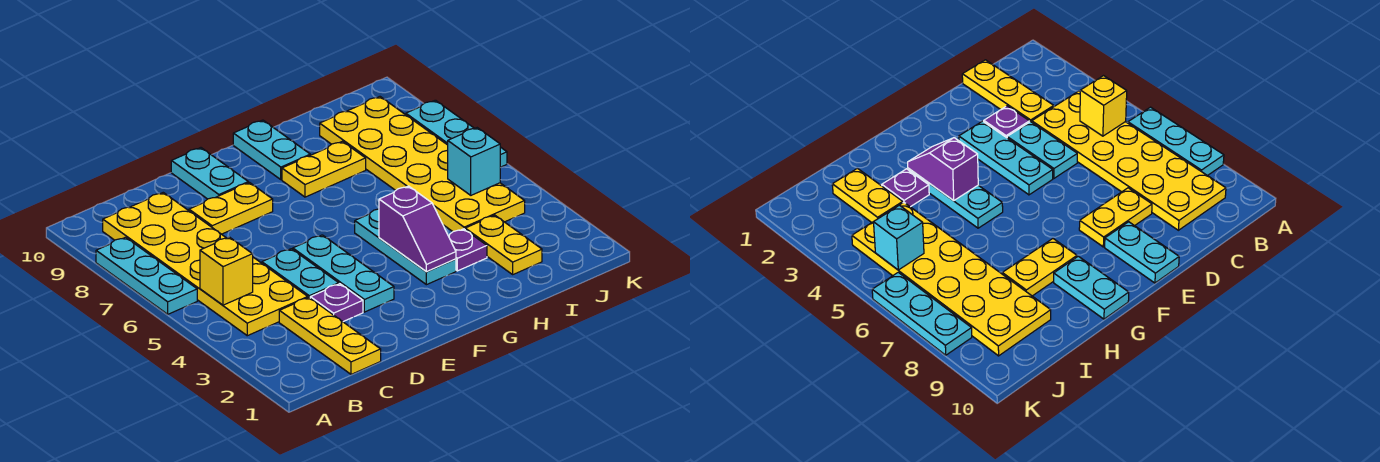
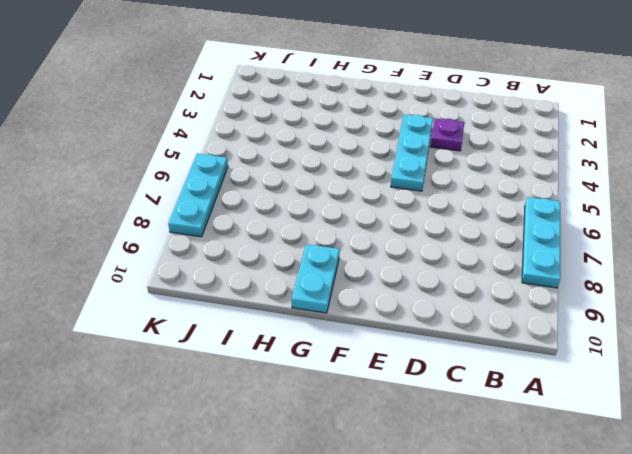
none -> yellow 2x6 plate [103,193,308,336]
none -> yellow 1x3 plate [279,298,381,374]
none -> cyan 1x2 plate [262,249,339,298]

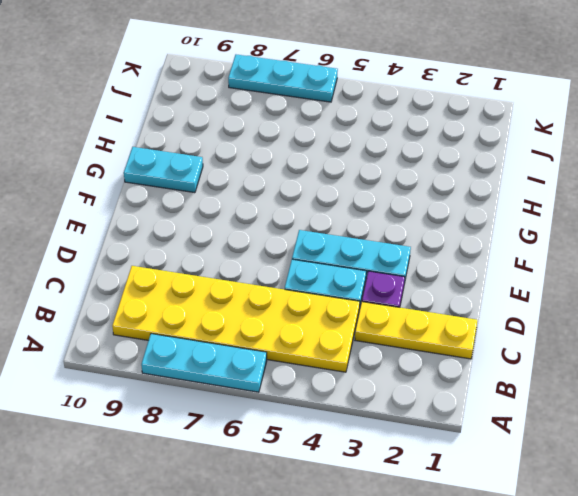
none -> yellow 1x2 plate [189,183,273,234]
none -> cyan 1x2 plate [171,148,248,199]
none -> cyan 1x3 plate [355,209,456,285]

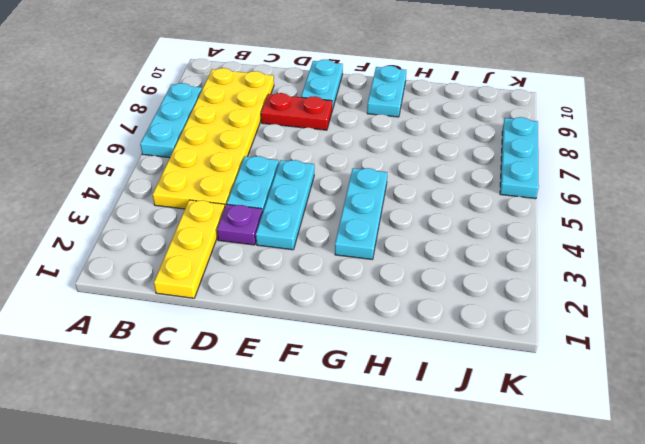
red 1x2 plate [261,93,332,130] -> yellow 1x2 plate [189,183,273,234]
none -> yellow 1x2 plate [282,141,366,197]
none -> purple 1x1 plate [449,229,487,271]
none -> yellow 1x2 plate [465,215,542,274]

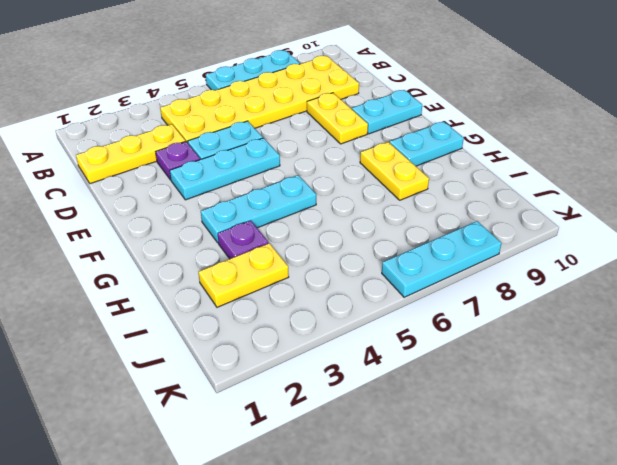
none -> yellow 2x6 plate [320,97,525,231]
none -> yellow 1x1 brick [200,237,253,305]
none -> purple 1x2 slope [379,186,456,272]

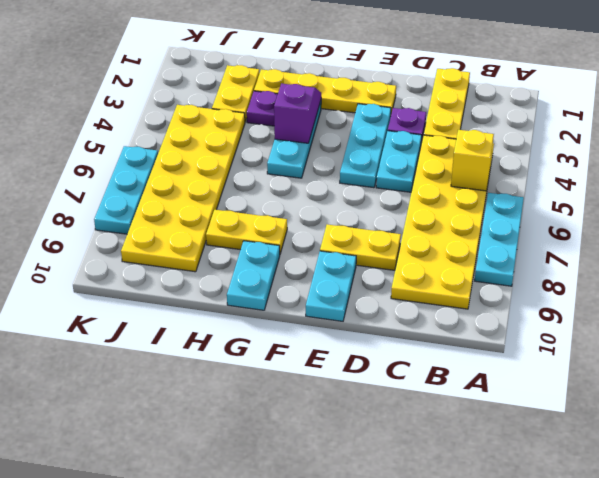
yellow 1x4 plate [254,69,396,114] -> none
none -> cyan 1x1 brick [448,128,500,195]

